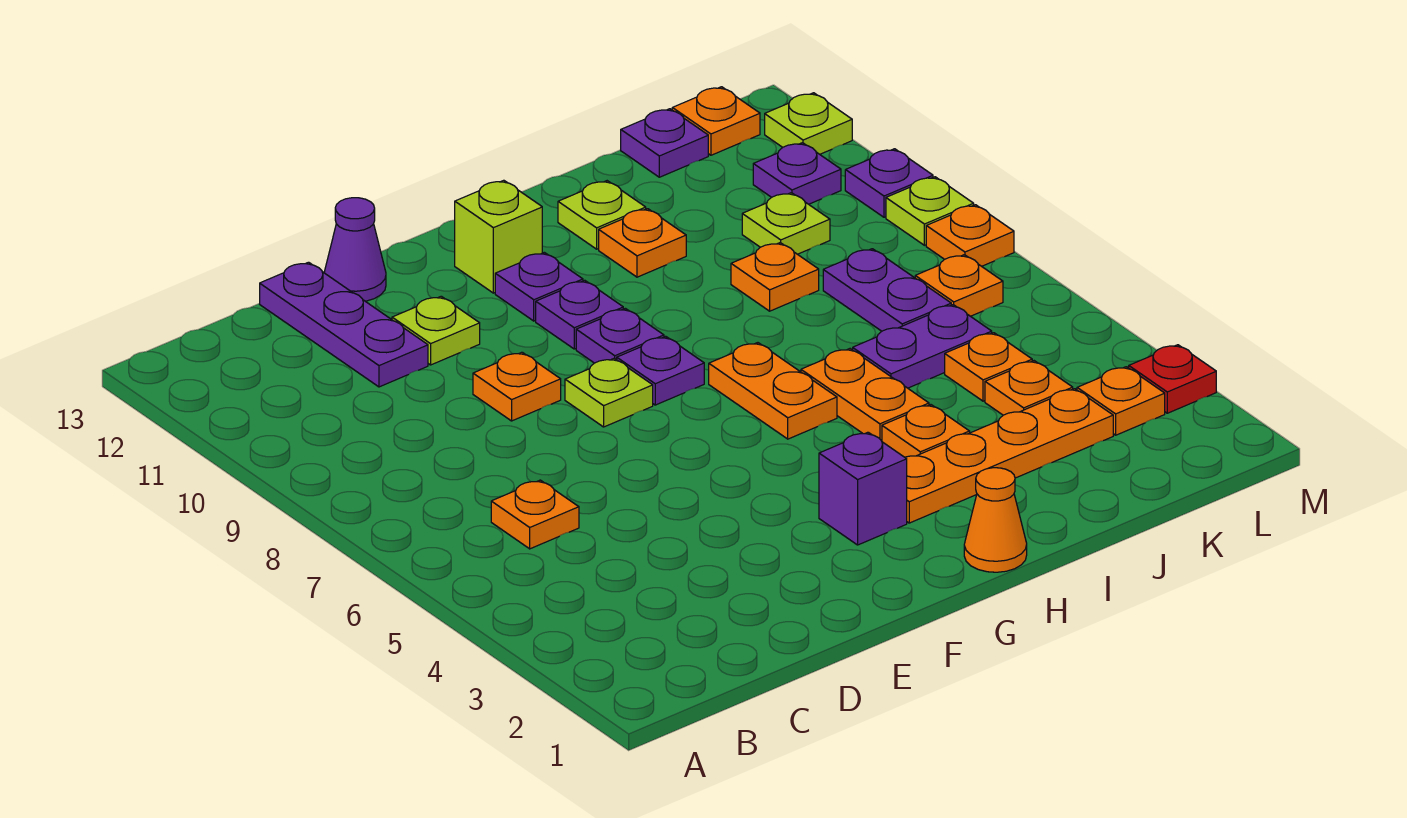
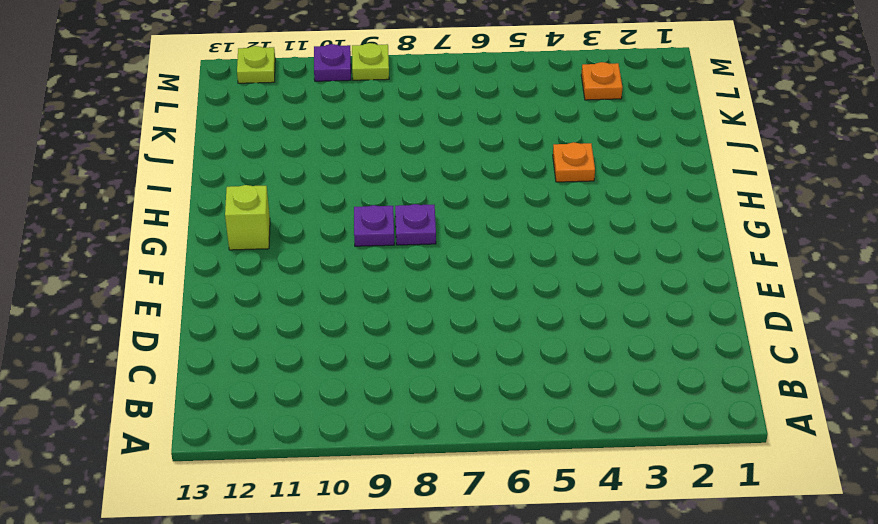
none -> orange 1x1 plate [491,480,579,549]
none -> purple 1x3 plate [260,262,428,387]
none -> orange 1x1 plate [473,352,561,421]
none -> lime 1x1 plate [392,296,480,365]

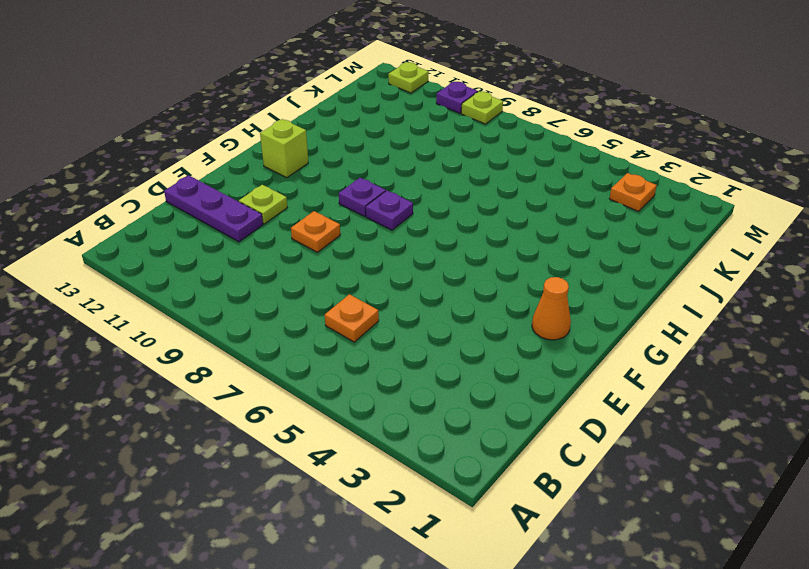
orange 1x1 cone [532,277,571,340] -> orange 1x1 cone moved to [964,468,1027,572]
none -> purple 1x1 cone [324,198,386,301]
none -> lime 1x1 plate [565,358,653,427]
none -> purple 1x1 brick [819,432,907,545]
none -> purple 1x1 plate [536,280,623,349]

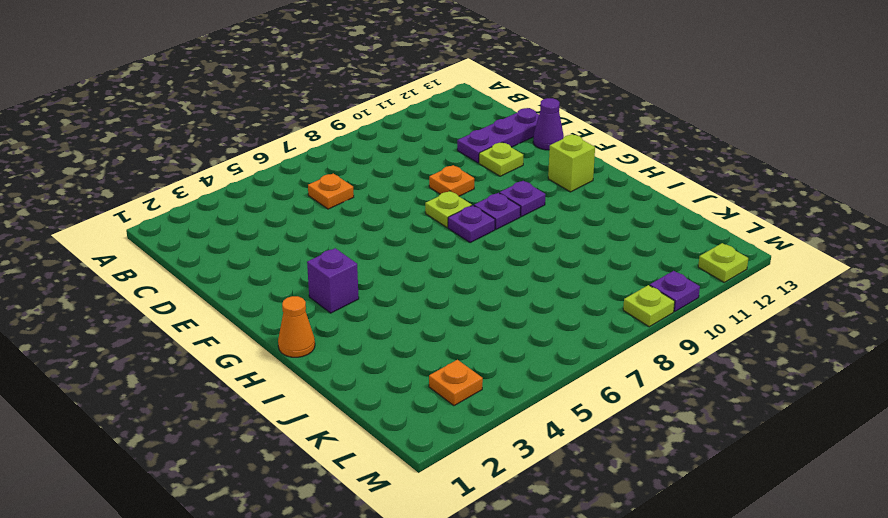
none -> purple 1x1 plate [495,252,583,321]
none -> orange 1x4 plate [905,389,1113,523]
none -> orange 1x2 plate [709,343,837,439]
none -> orange 1x1 plate [882,405,970,457]

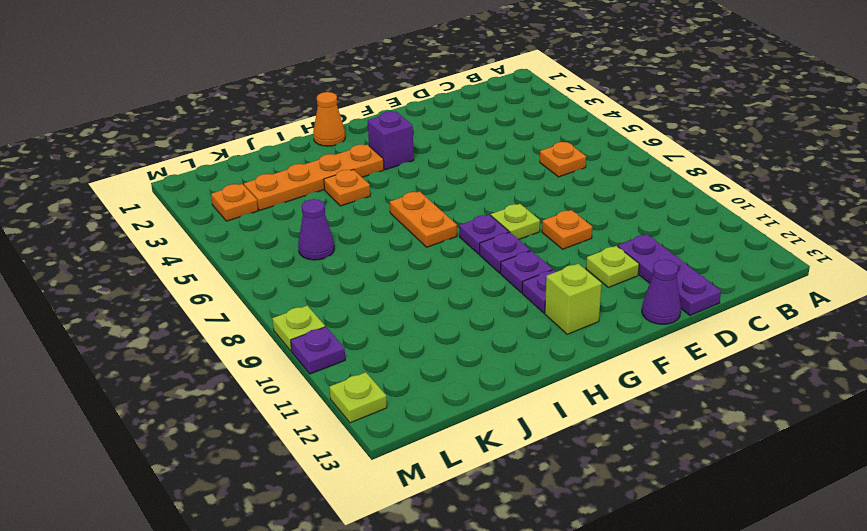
purple 1x1 cone [298,199,334,260] -> purple 1x2 plate [853,305,992,388]
none -> orange 1x2 plate [801,349,929,441]
none -> orange 1x1 plate [599,209,686,277]
none -> lime 1x1 plate [558,181,646,249]
none -> orange 1x1 plate [731,243,819,311]

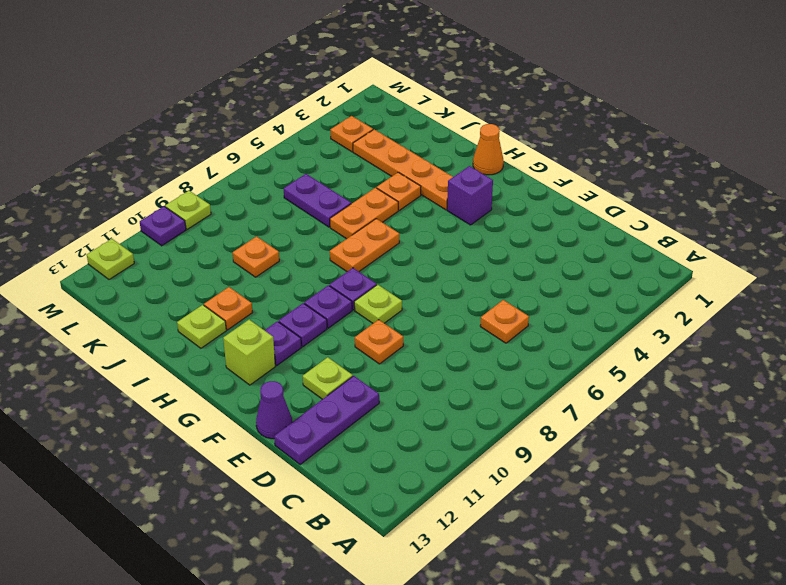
none -> orange 1x1 plate [985,361,1073,415]
none -> orange 1x1 plate [945,333,1032,401]
none -> purple 1x2 plate [823,249,951,331]
none -> lime 1x1 plate [742,193,830,254]

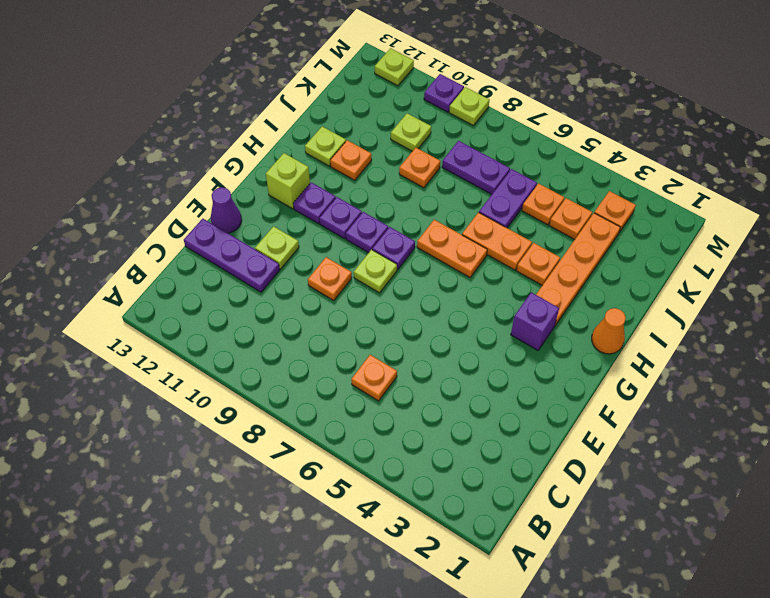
none -> purple 1x1 plate [621,109,708,177]
none -> orange 1x1 plate [915,255,1003,316]
none -> purple 1x1 plate [753,143,841,204]
none -> orange 1x1 plate [672,87,760,155]

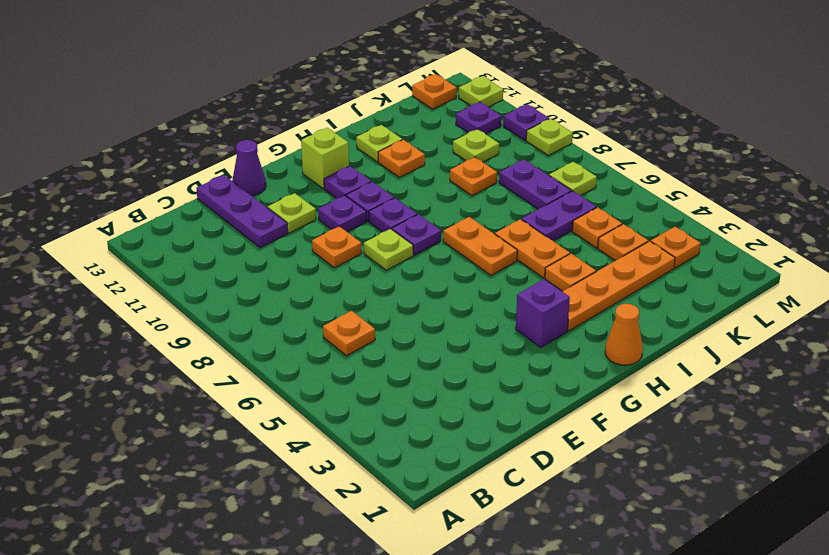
purple 1x1 plate [318,196,367,232] -> purple 1x1 plate moved to [621,109,708,177]
lime 1x1 plate [549,162,597,195] -> orange 1x1 plate [915,255,1003,316]
none -> red 1x1 plate [1129,345,1216,413]
none -> orange 1x1 plate [926,205,1014,266]

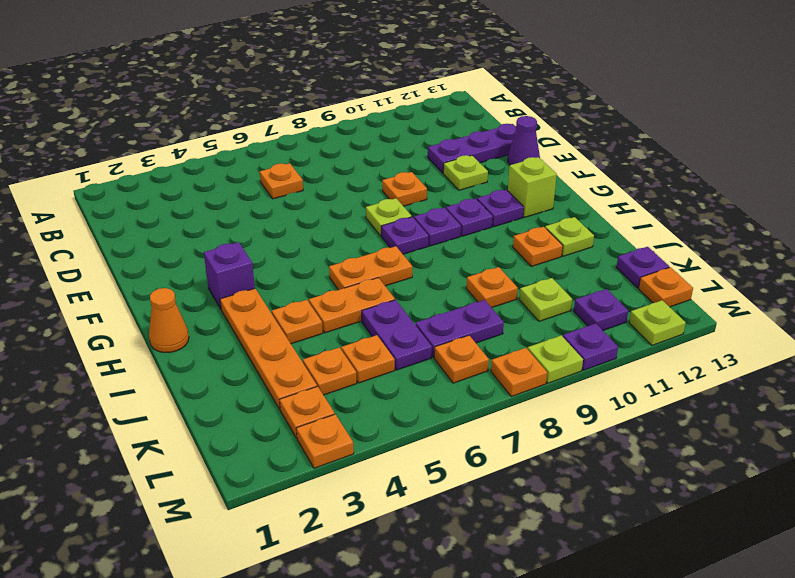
orange 1x1 plate [296,414,354,468] -> red 1x1 plate [1129,345,1216,413]

